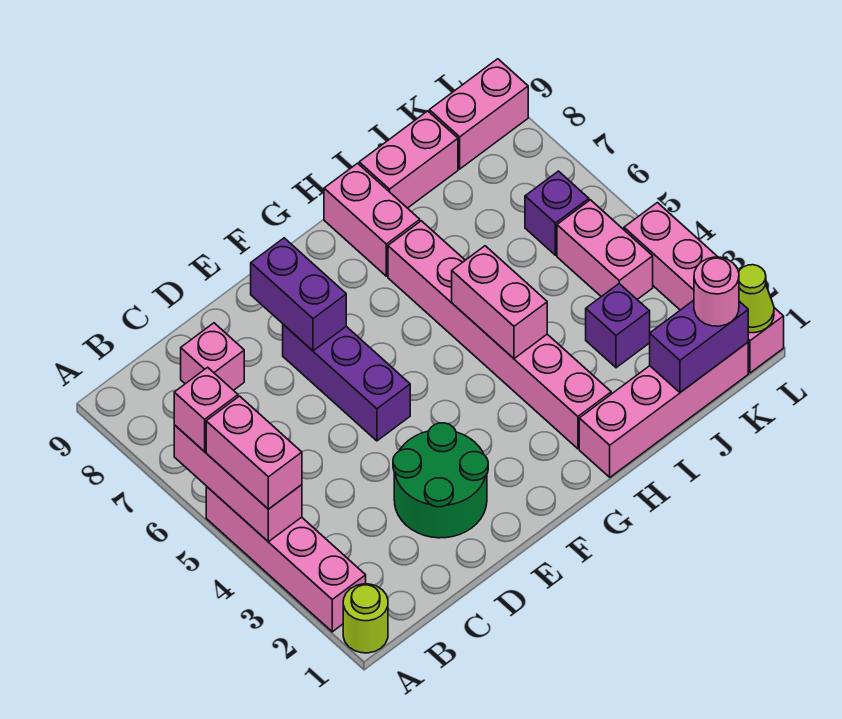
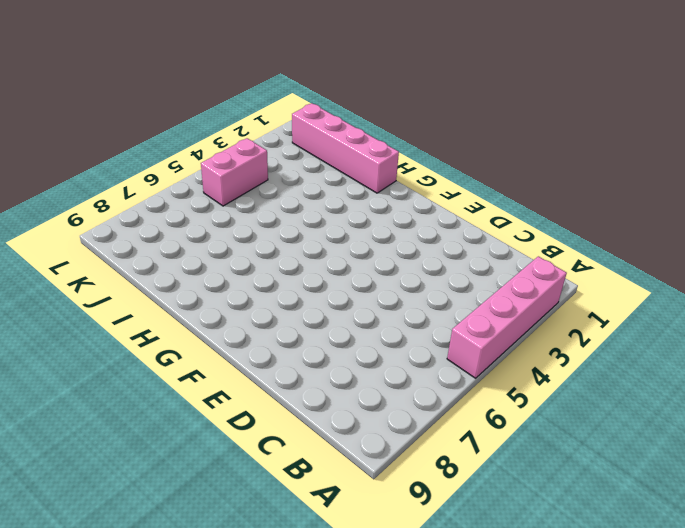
none -> lime 1x1 round brick [343,584,388,653]
none -> pink 1x1 brick [181,323,244,390]
none -> green 2x2 round brick [393,423,488,538]

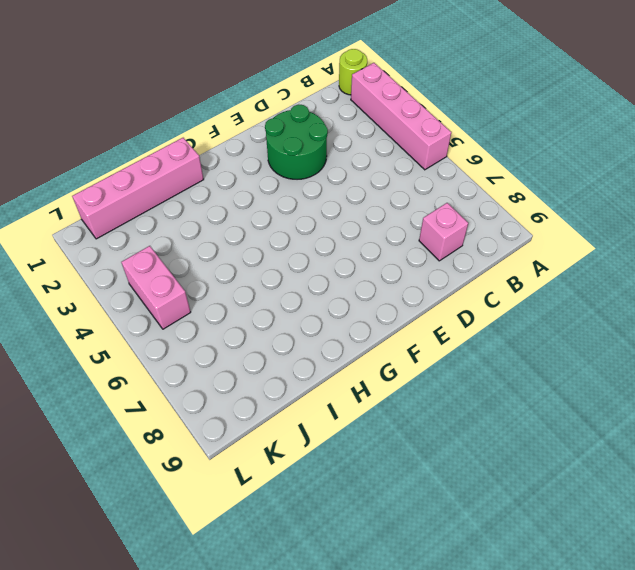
none -> purple 1x3 brick [283,324,410,441]
none -> pink 1x6 brick [388,221,611,449]
none -> pink 1x2 brick [324,163,420,276]

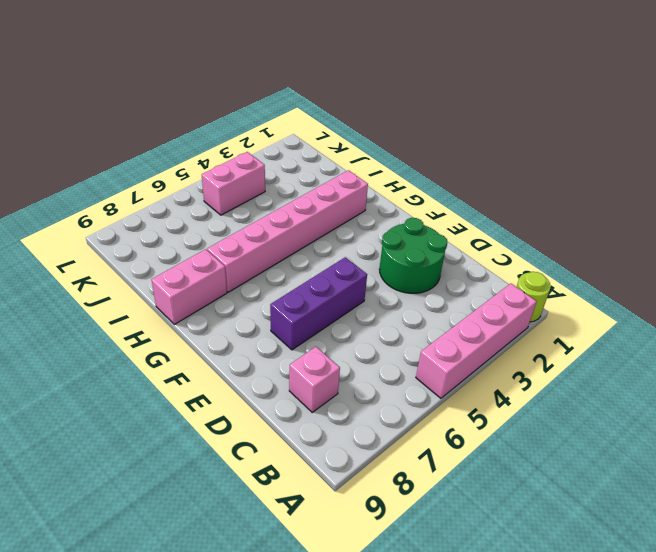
none -> pink 1x4 brick [579,343,748,477]
none -> pink 1x2 brick [359,111,458,208]
none -> purple 1x1 brick [586,284,650,368]

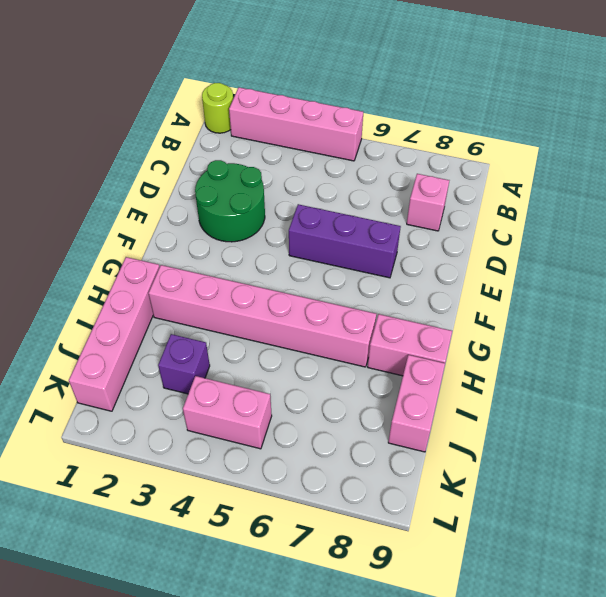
none -> purple 1x1 brick [525,171,589,255]
none -> pink 1x2 brick [429,59,528,169]
none -> pink 1x4 brick [624,203,784,373]

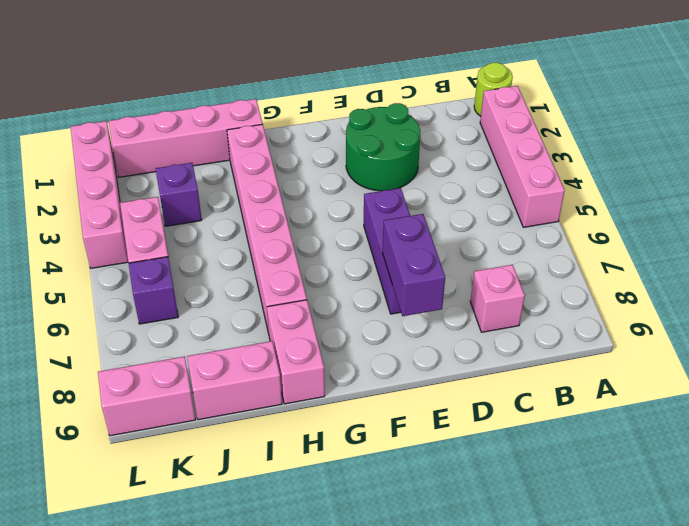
none -> pink 1x3 brick [174,425,302,542]
none -> pink 1x2 brick [452,246,547,359]
none -> purple 1x2 brick [650,300,748,392]

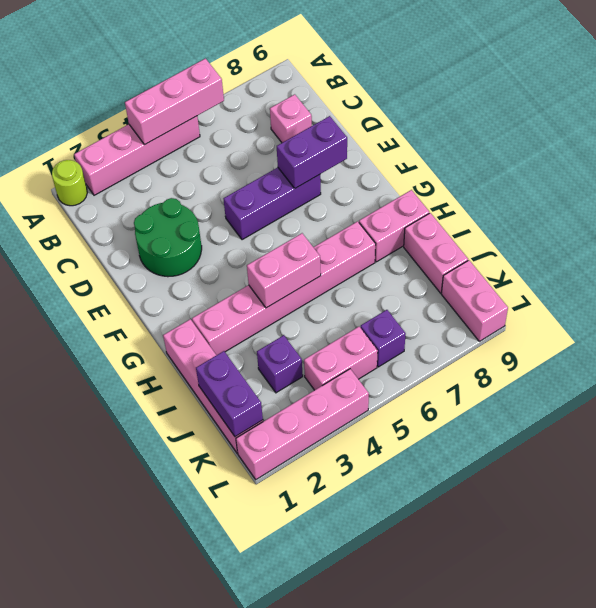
none -> lime 1x1 cone [739,265,774,333]
none -> pink 1x2 brick [206,396,302,509]
none -> pink 1x1 brick [174,367,238,452]

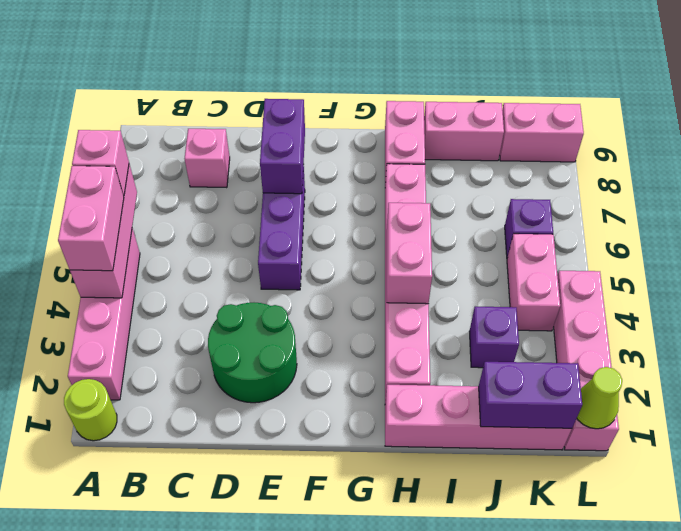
none -> pink 1x1 round brick [694,257,739,326]

